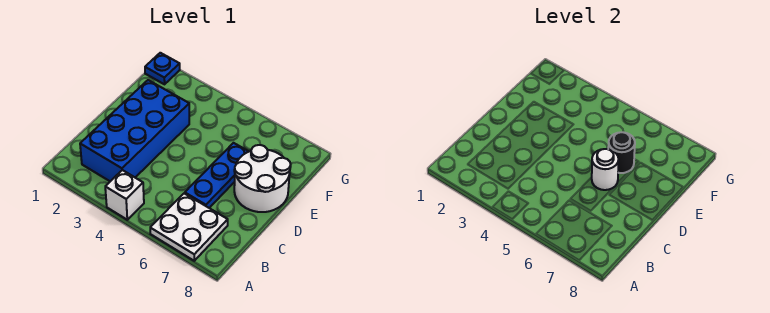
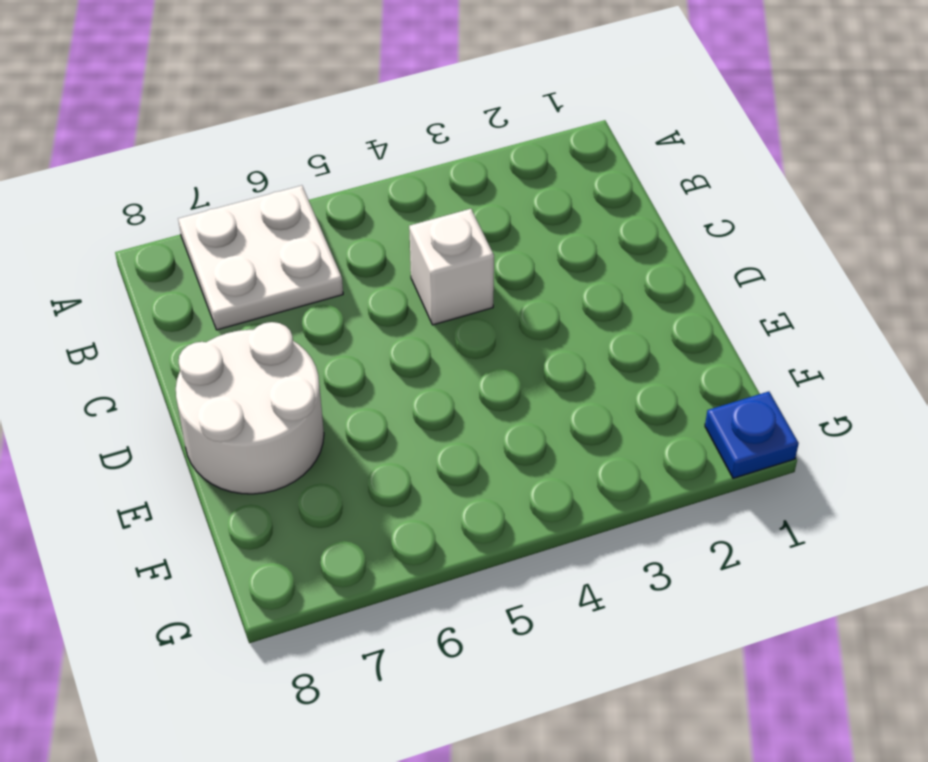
white 1x1 brick [409,209,494,325] -> white 1x1 brick moved to [105,170,144,220]
none -> blue 2x4 brick [80,80,189,181]
none -> blue 1x3 plate [185,143,249,208]

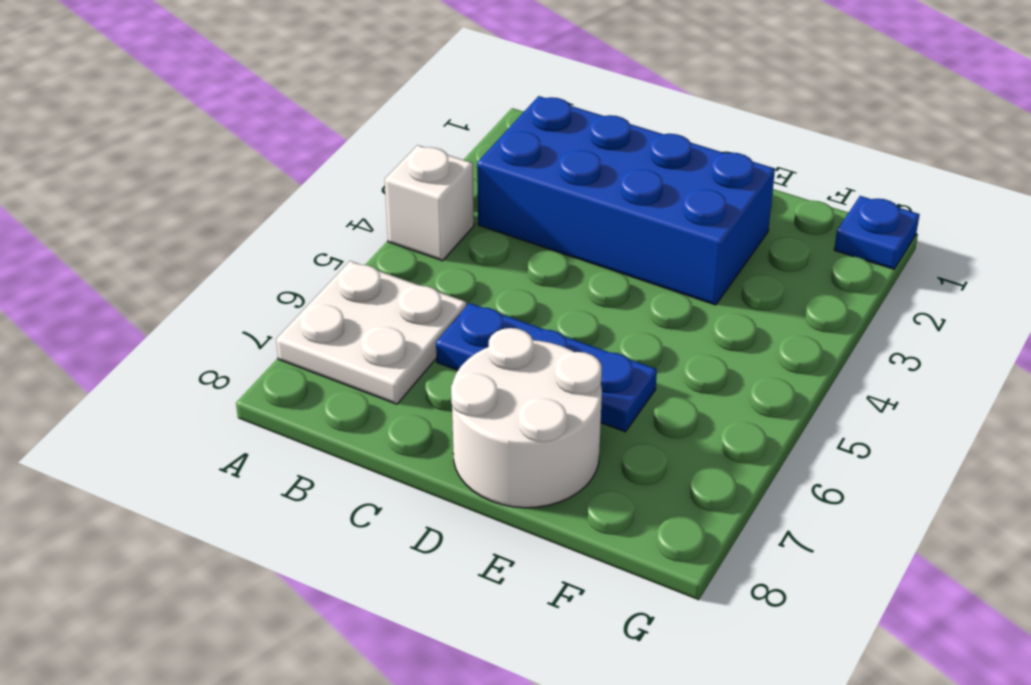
none -> white 1x1 round brick [592,149,619,190]
none -> black 1x1 round brick [608,132,635,173]

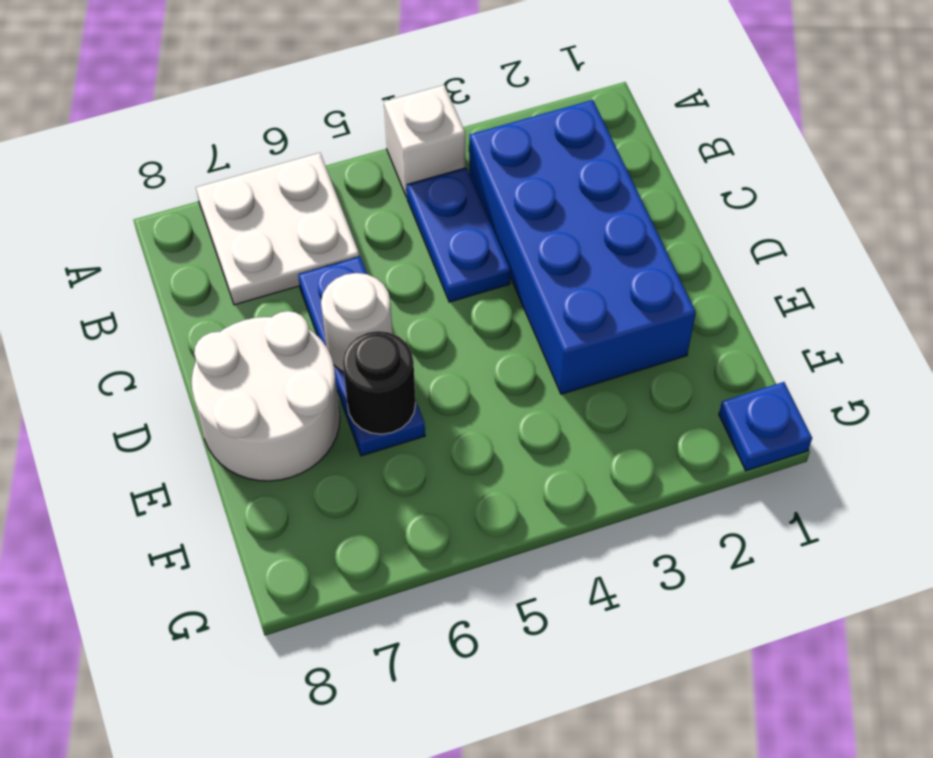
blue 1x2 plate [407,168,511,302] -> none

